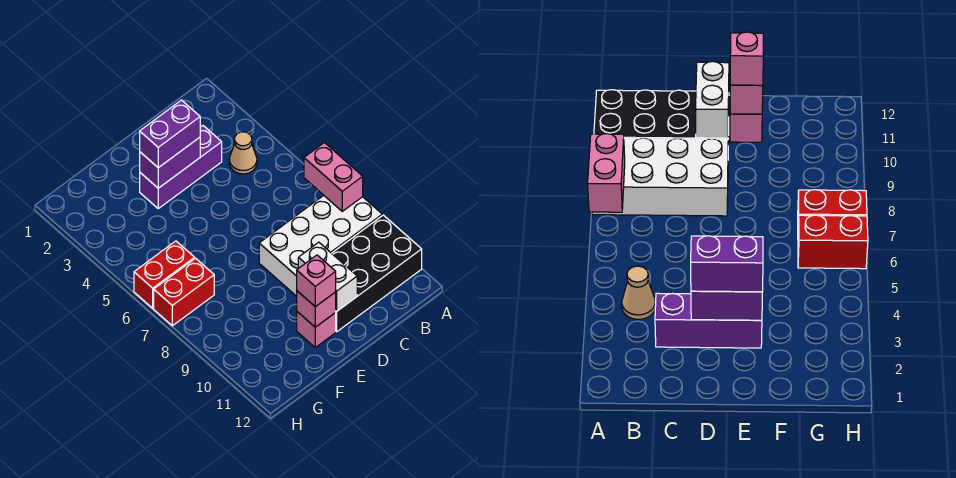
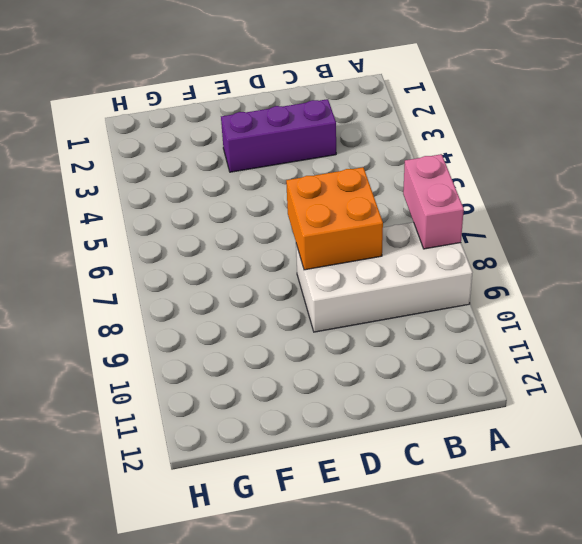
orange 2x2 brick [286,167,383,270] -> none
none -> black 2x4 brick [332,215,422,332]
none -> tan 1x1 cone [229,132,257,174]
none -> pink 1x1 brick [297,312,336,347]

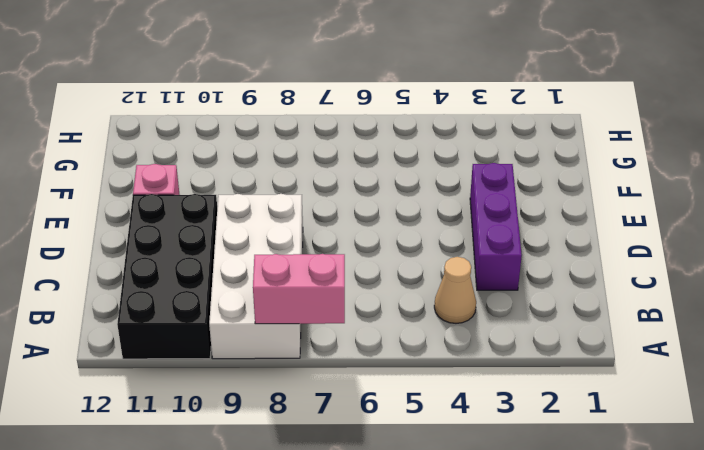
none -> red 1x2 brick [134,241,195,308]
none -> red 1x2 brick [154,258,214,326]
none -> purple 1x2 brick [140,137,200,188]

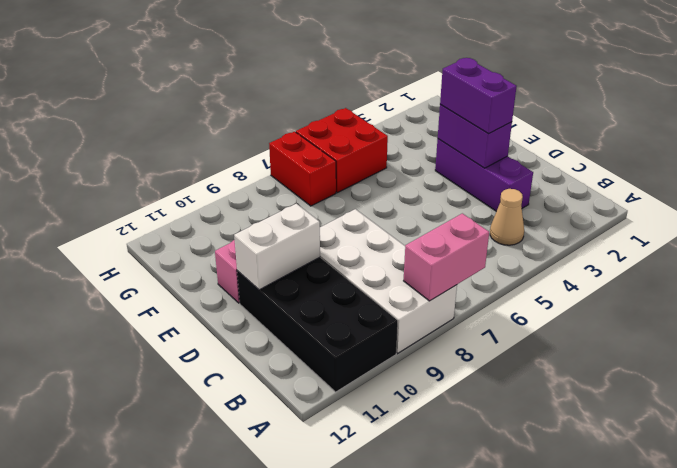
red 2x2 brick [296,108,388,193] -> red 1x2 brick [134,241,195,308]
none -> pink 1x1 brick [297,291,336,327]
none -> pink 1x1 brick [297,255,336,307]

